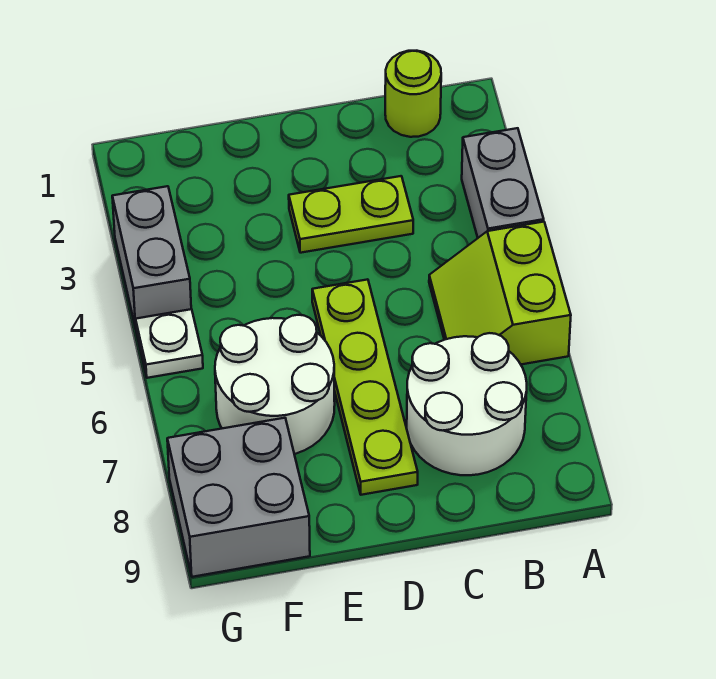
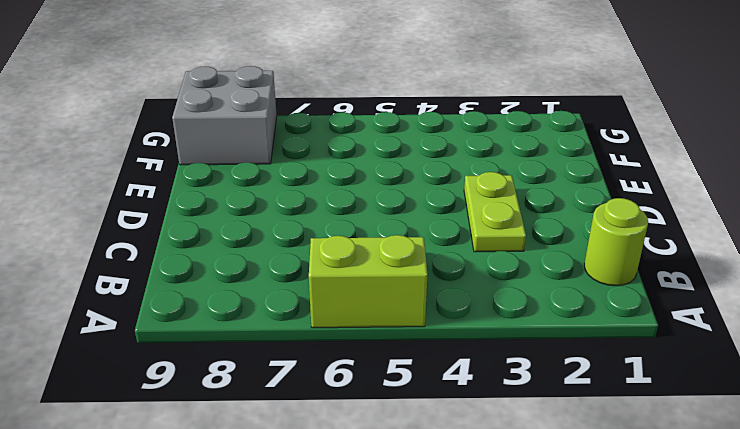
none -> grey 1x2 brick [462,128,544,238]
none -> white 2x2 round brick [407,333,527,475]

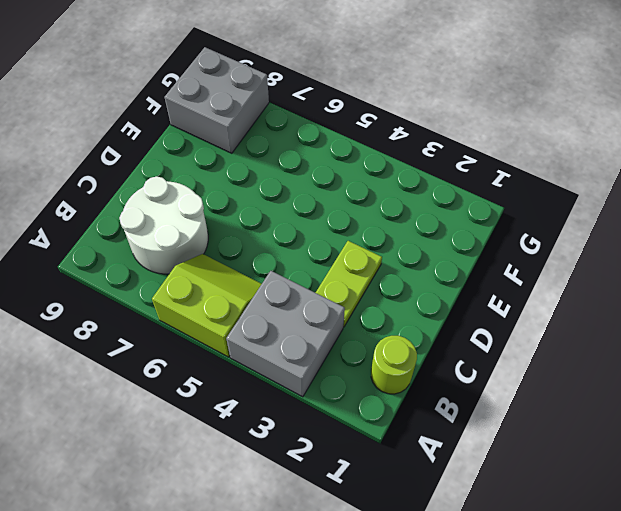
grey 2x2 brick [226,271,345,397] -> grey 1x2 brick [462,128,544,238]
none -> lime 1x4 plate [312,279,418,495]
none -> white 2x2 round brick [215,315,335,454]

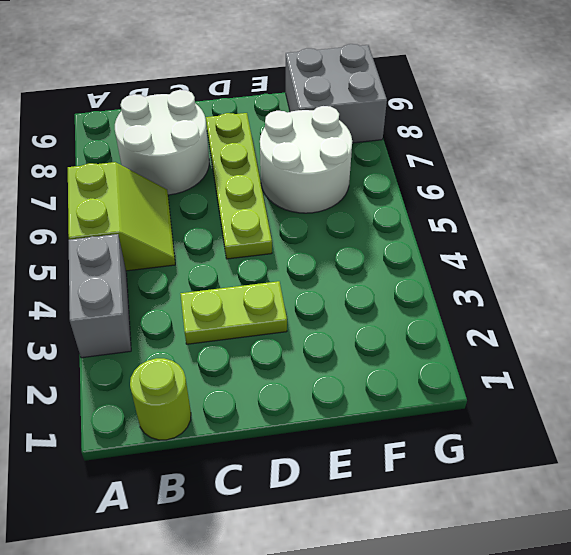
none -> grey 1x2 brick [112,186,191,328]
none -> white 1x1 plate [136,309,203,378]

